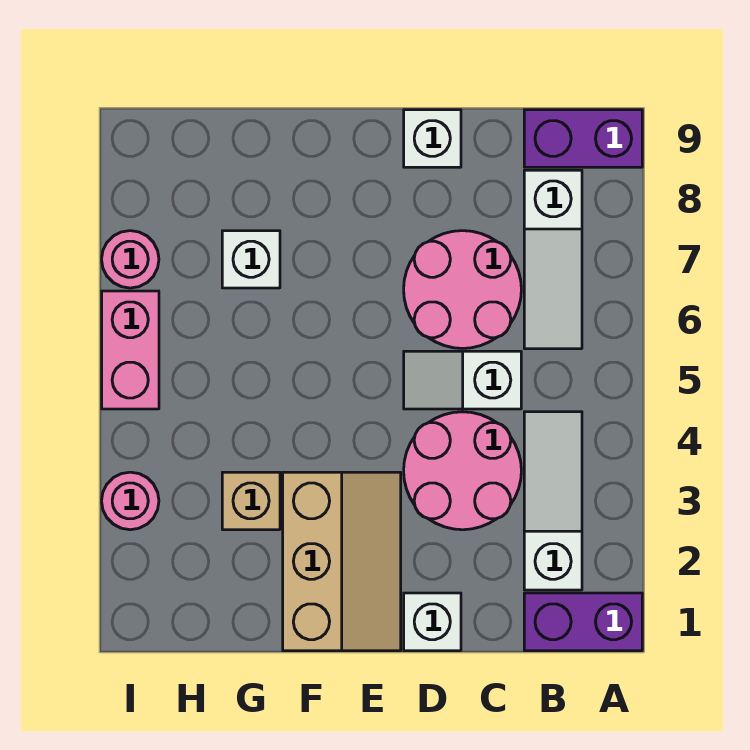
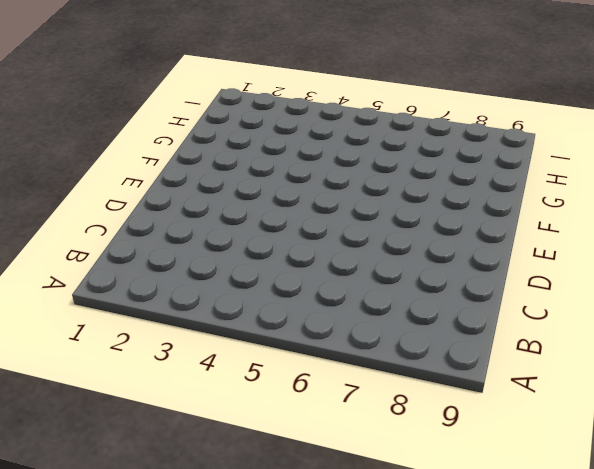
none -> purple 1x2 brick [524,593,642,651]
none -> purple 1x2 brick [524,110,642,167]
none -> white 1x3 slope [524,412,582,590]

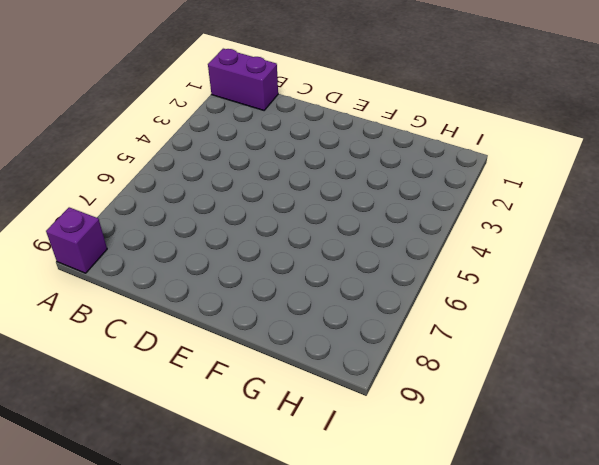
purple 1x1 brick [46,207,107,273] -> purple 1x2 brick [524,110,642,167]
none -> white 1x3 slope [524,412,582,590]
none -> white 1x3 slope [524,170,582,349]
none -> pink 2x2 round brick [404,412,521,530]

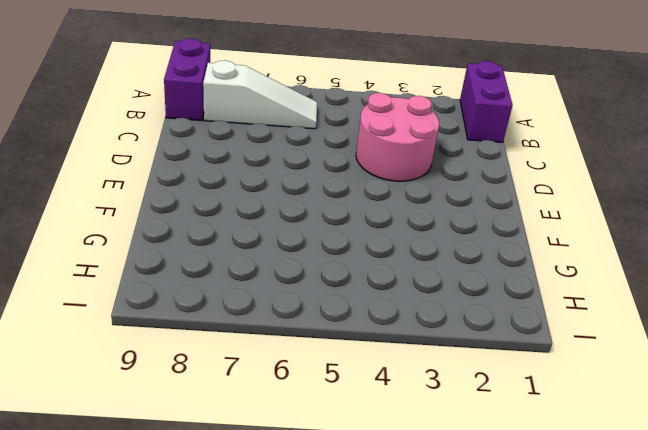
none -> white 1x3 slope [524,412,582,590]
none -> white 1x2 slope [404,351,521,409]
none -> pink 2x2 round brick [404,231,521,348]

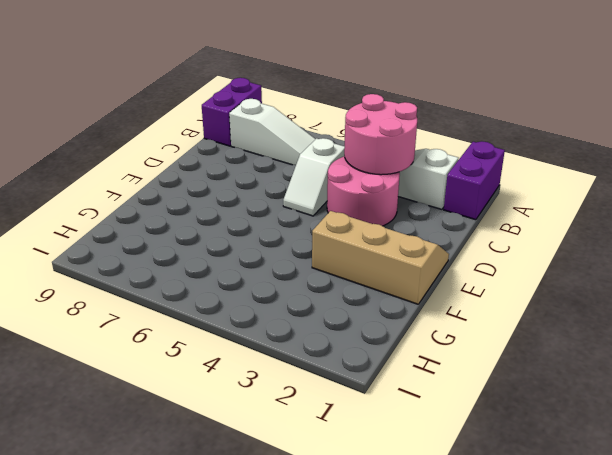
pink 2x2 round brick [344,94,417,175] -> pink 2x2 round brick moved to [404,231,521,348]
none -> white 1x1 brick [404,593,461,651]
none -> white 1x1 brick [404,110,461,167]
none -> tan 1x1 brick [222,472,280,530]

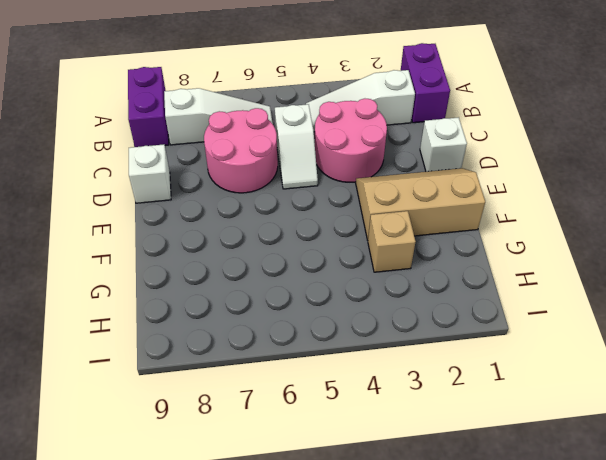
none -> white 1x1 brick [222,231,280,288]
none -> pink 1x1 round brick [102,472,159,530]
none -> pink 1x2 brick [102,291,159,409]

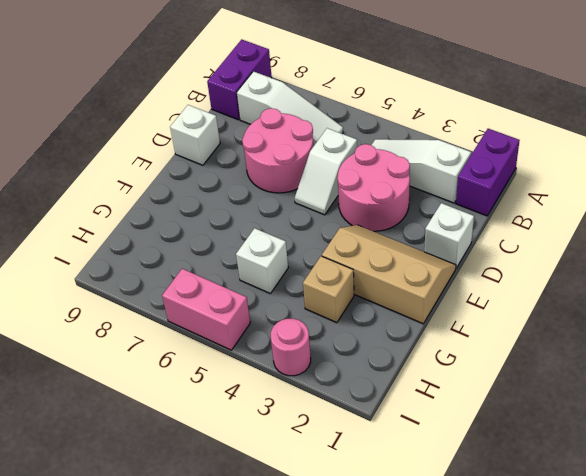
white 1x1 brick [236,228,288,293] -> white 1x1 brick moved to [222,231,280,288]
none -> pink 1x1 round brick [102,231,159,288]

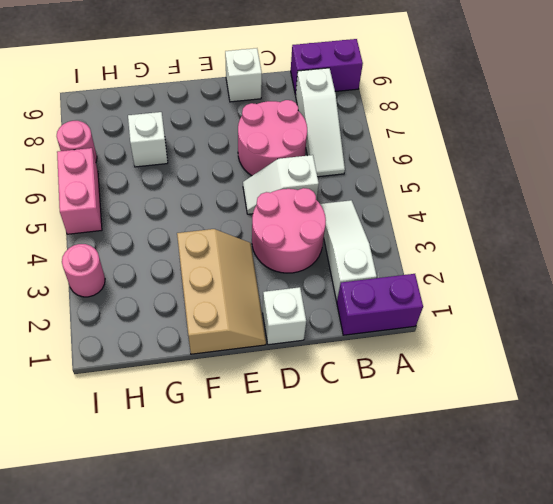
none -> tan 1x1 brick [222,472,280,530]

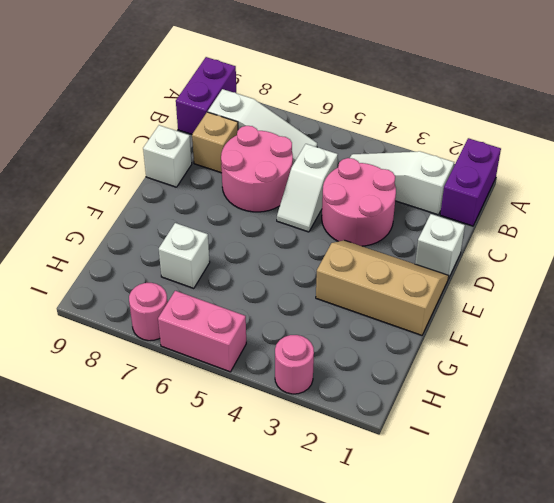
tan 1x1 brick [192,112,238,173] -> tan 1x1 brick moved to [222,472,280,530]

